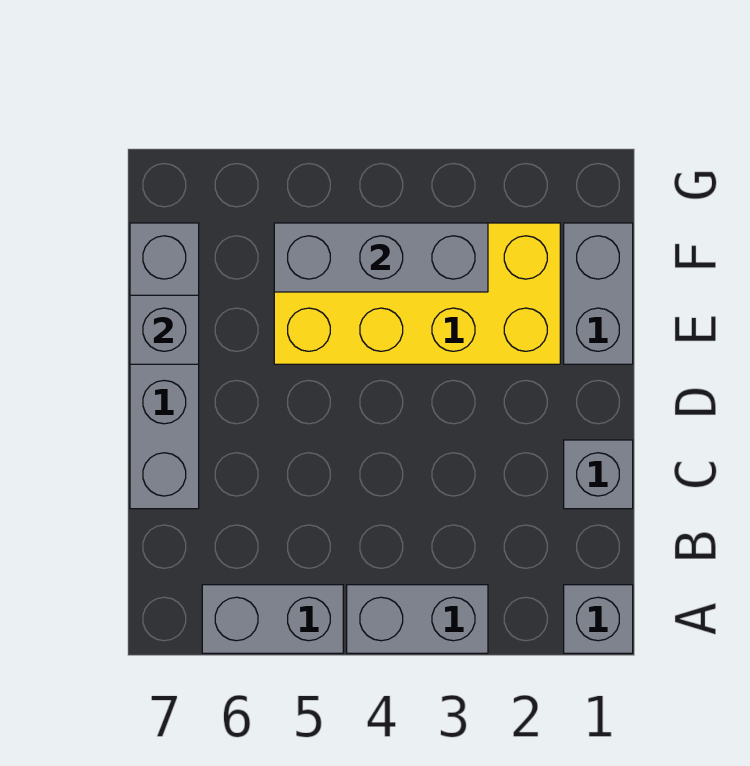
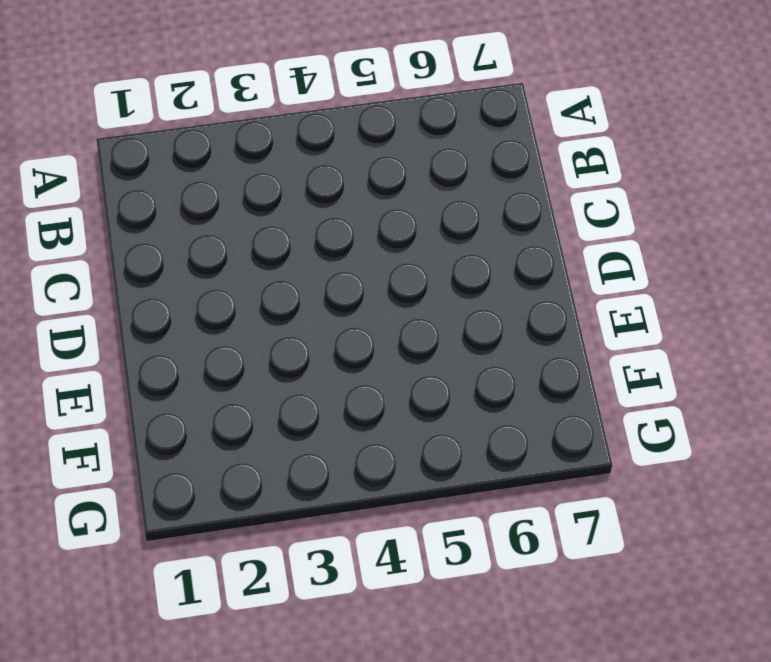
none -> grey 1x1 brick [564,585,633,653]
none -> grey 1x2 brick [347,585,488,653]

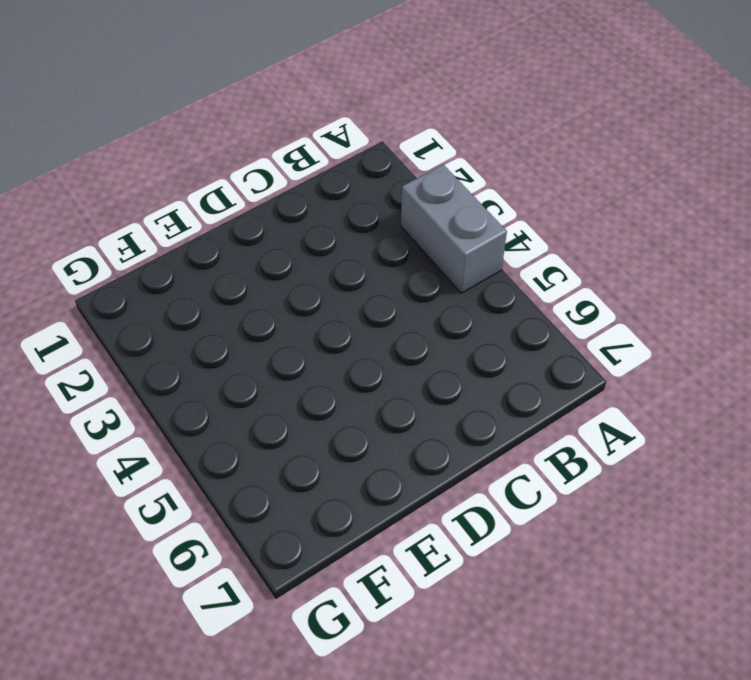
none -> grey 1x1 brick [564,585,633,653]
none -> grey 1x2 brick [202,585,343,653]

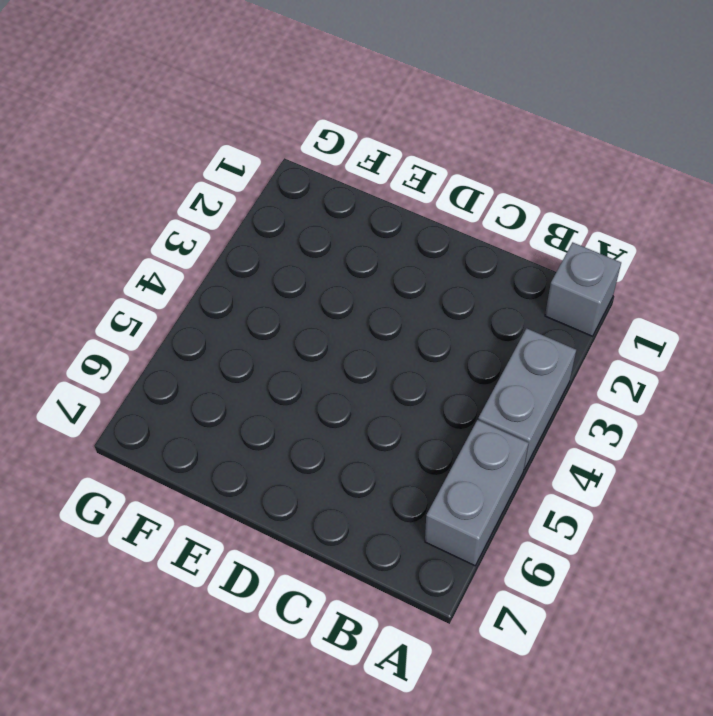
none -> grey 1x1 brick [564,440,633,509]
none -> grey 1x4 brick [130,223,199,509]

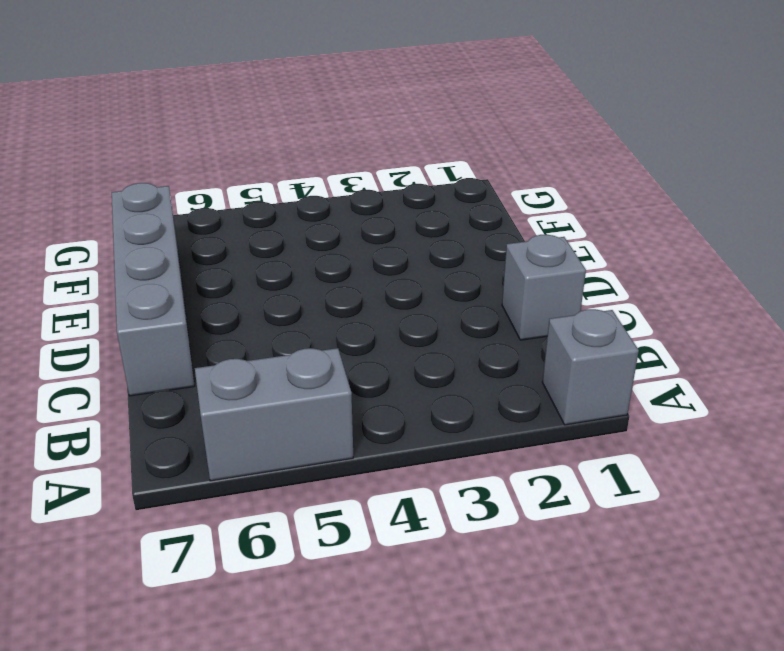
none -> grey 1x2 brick [347,585,488,653]
none -> grey 1x2 brick [564,223,633,364]

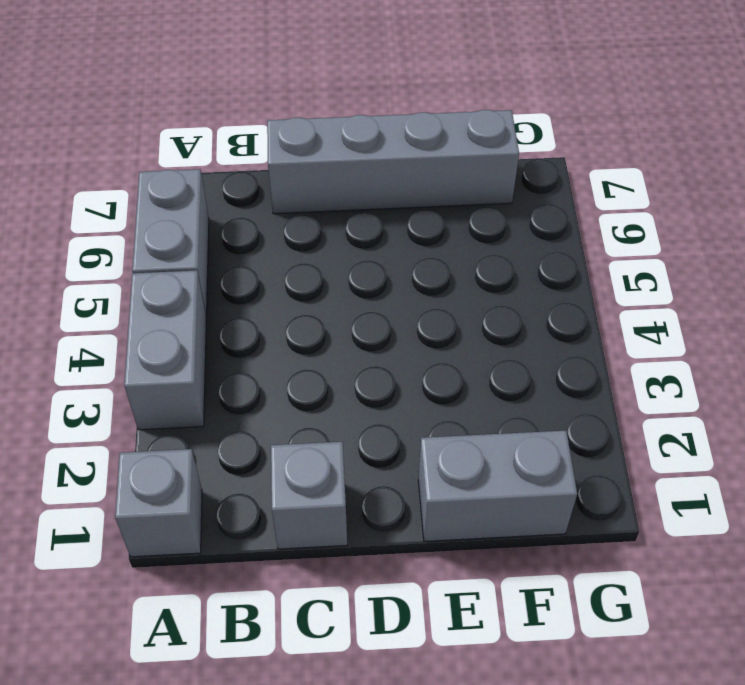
none -> yellow 2x4 brick [274,223,560,364]
none -> grey 1x1 brick [130,295,199,364]

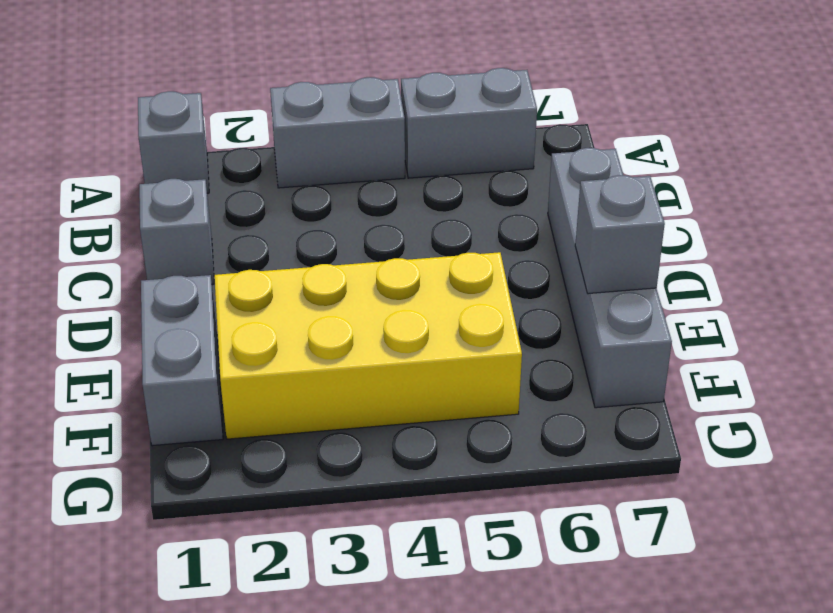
none -> grey 1x3 brick [274,223,488,292]

